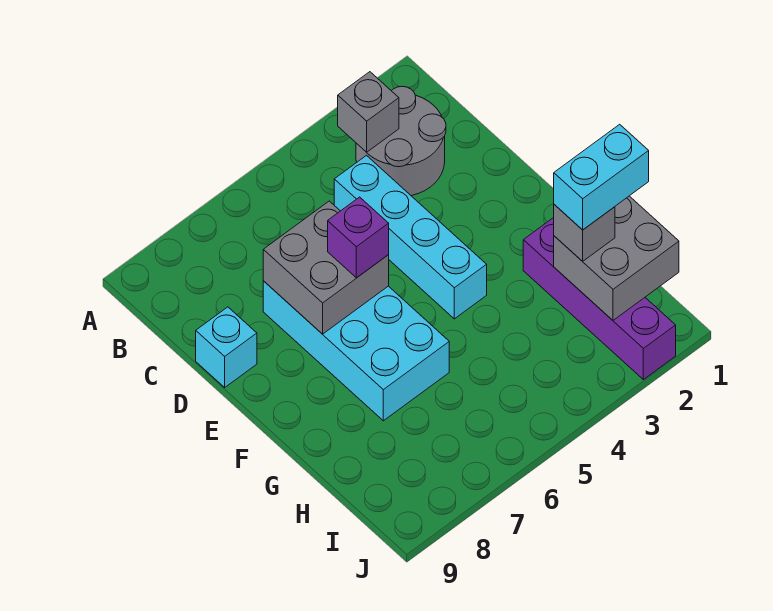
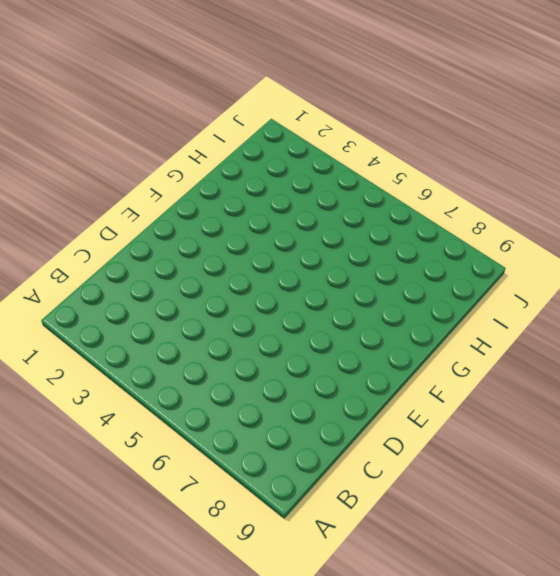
none -> grey 2x2 round brick [356,86,446,196]
none -> cyan 1x4 brick [334,156,487,319]

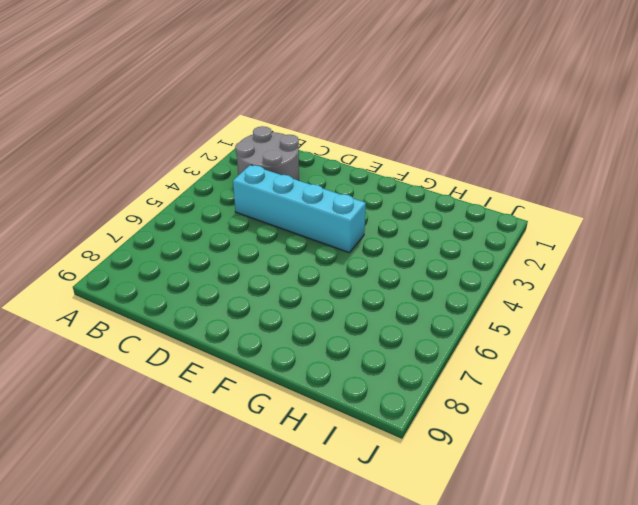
none -> cyan 2x4 brick [263,281,449,421]
none -> cyan 1x1 brick [196,307,257,387]

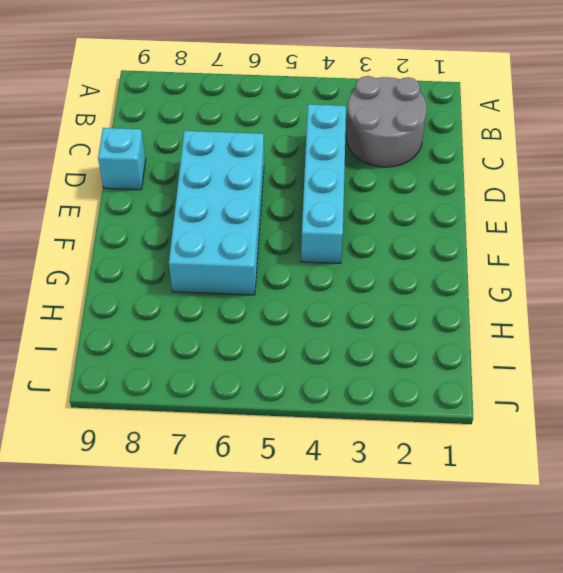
none -> purple 1x4 brick [523,218,676,380]
none -> grey 1x1 brick [338,72,399,152]

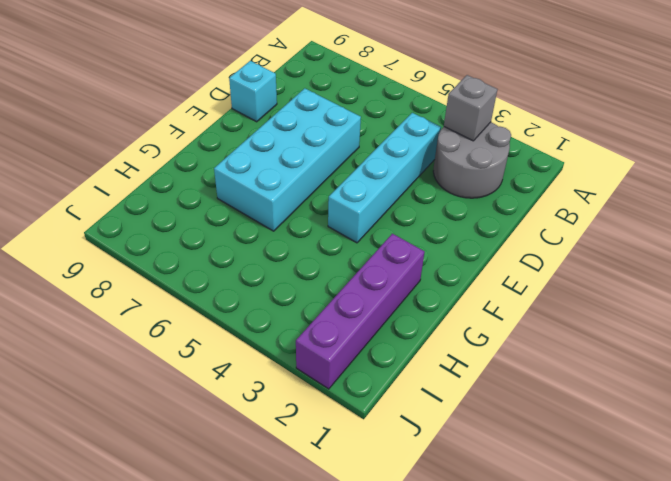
none -> grey 2x2 brick [263,201,389,334]
none -> grey 2x2 brick [554,196,679,320]

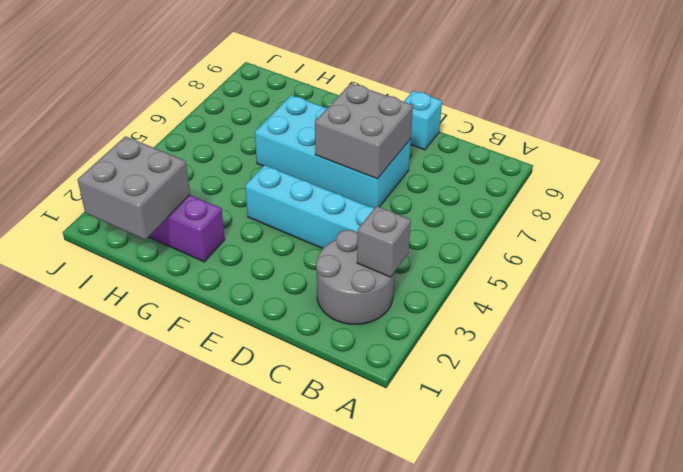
none -> purple 1x1 brick [328,197,389,278]
none -> grey 1x1 brick [554,205,615,261]

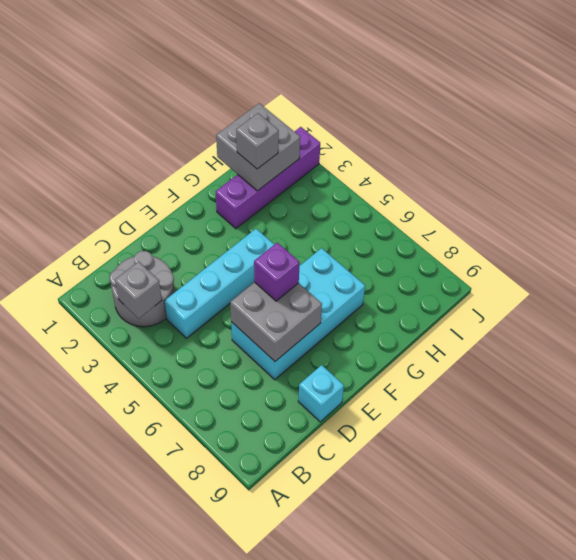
none -> cyan 1x2 brick [554,124,649,230]

